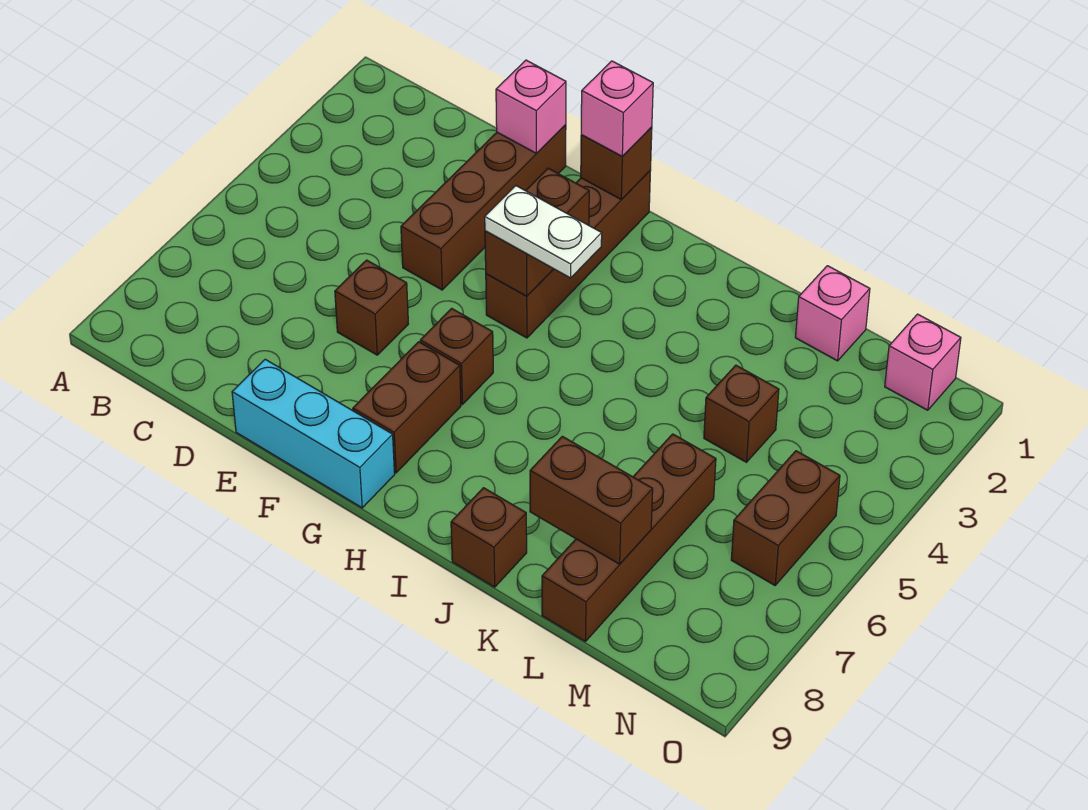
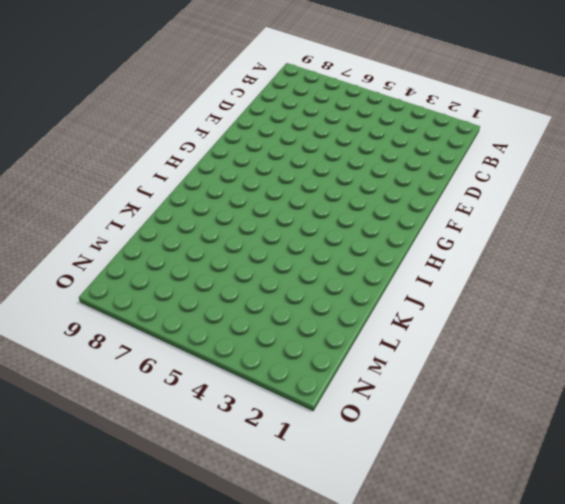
none -> brown 1x4 brick [401,125,566,290]
none -> brown 1x1 brick [335,260,408,355]
none -> cyan 1x3 brick [232,359,395,508]

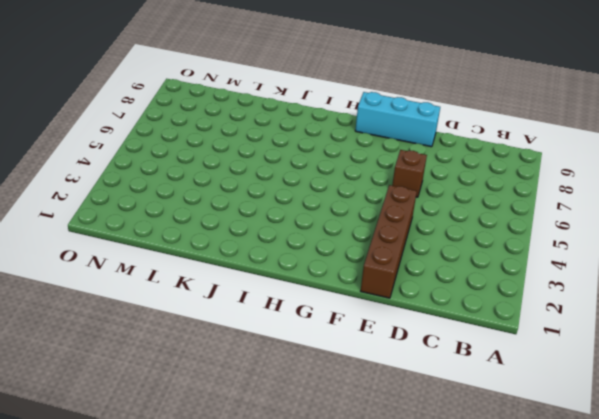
none -> brown 1x4 brick [486,171,650,338]
none -> brown 1x1 brick [420,308,493,405]
none -> brown 1x2 brick [353,342,461,473]

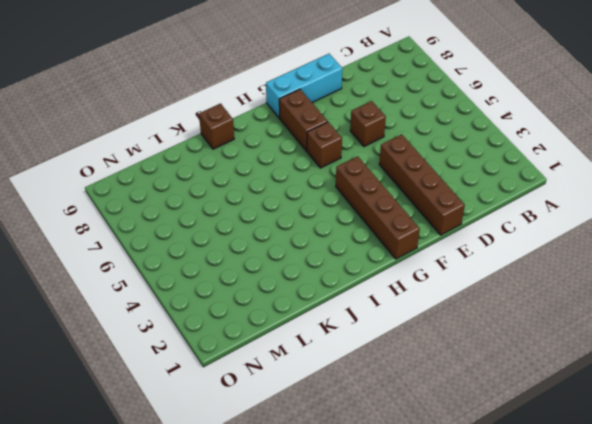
none -> pink 1x1 brick [795,266,870,361]
none -> brown 1x1 brick [704,365,779,462]
none -> brown 1x4 brick [542,434,716,641]

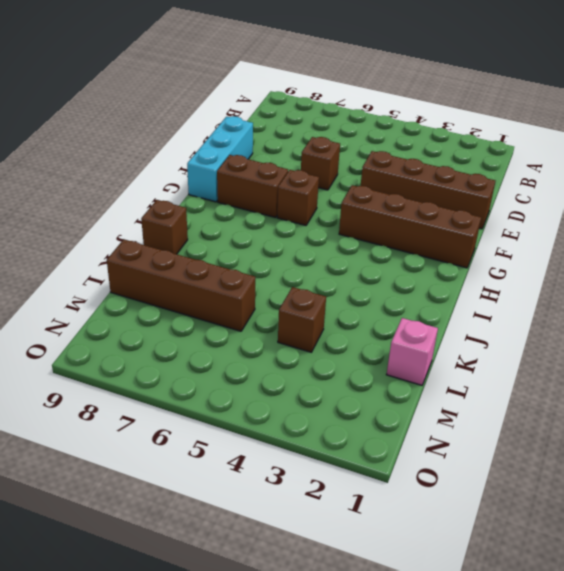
none -> pink 1x1 brick [885,314,961,410]
none -> brown 1x2 brick [731,451,840,585]
none -> pink 1x1 brick [496,60,566,154]

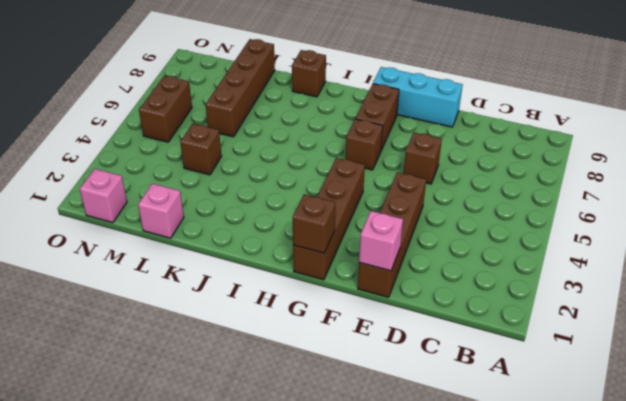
none -> brown 1x2 brick [485,168,589,296]
none -> brown 1x2 brick [530,436,653,564]
none -> pink 1x1 brick [581,61,653,156]

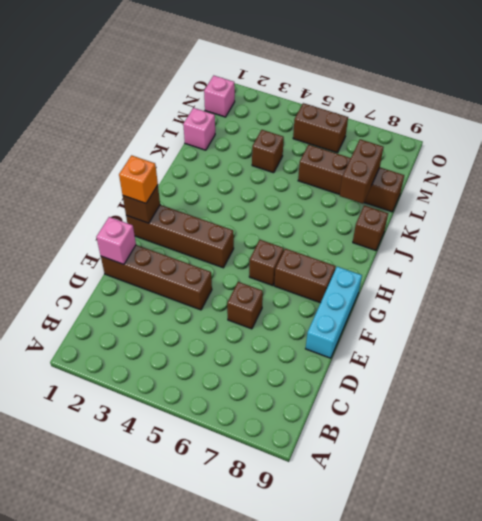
orange 1x1 brick [119,155,158,203] -> pink 1x1 brick [581,61,653,156]
none -> brown 1x2 brick [485,168,589,296]
none -> white 1x2 plate [485,186,602,278]

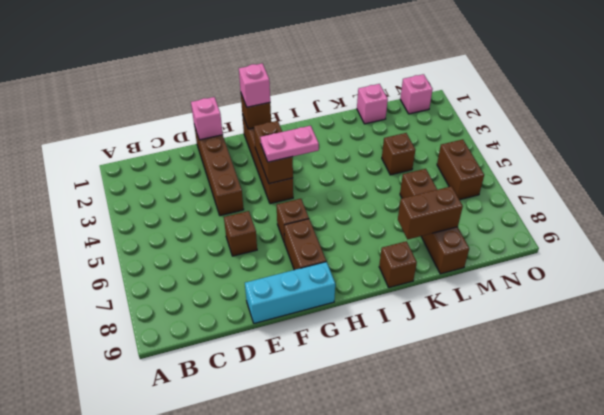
pink 1x2 plate [260,126,319,162] -> white 1x2 plate [485,186,602,278]

